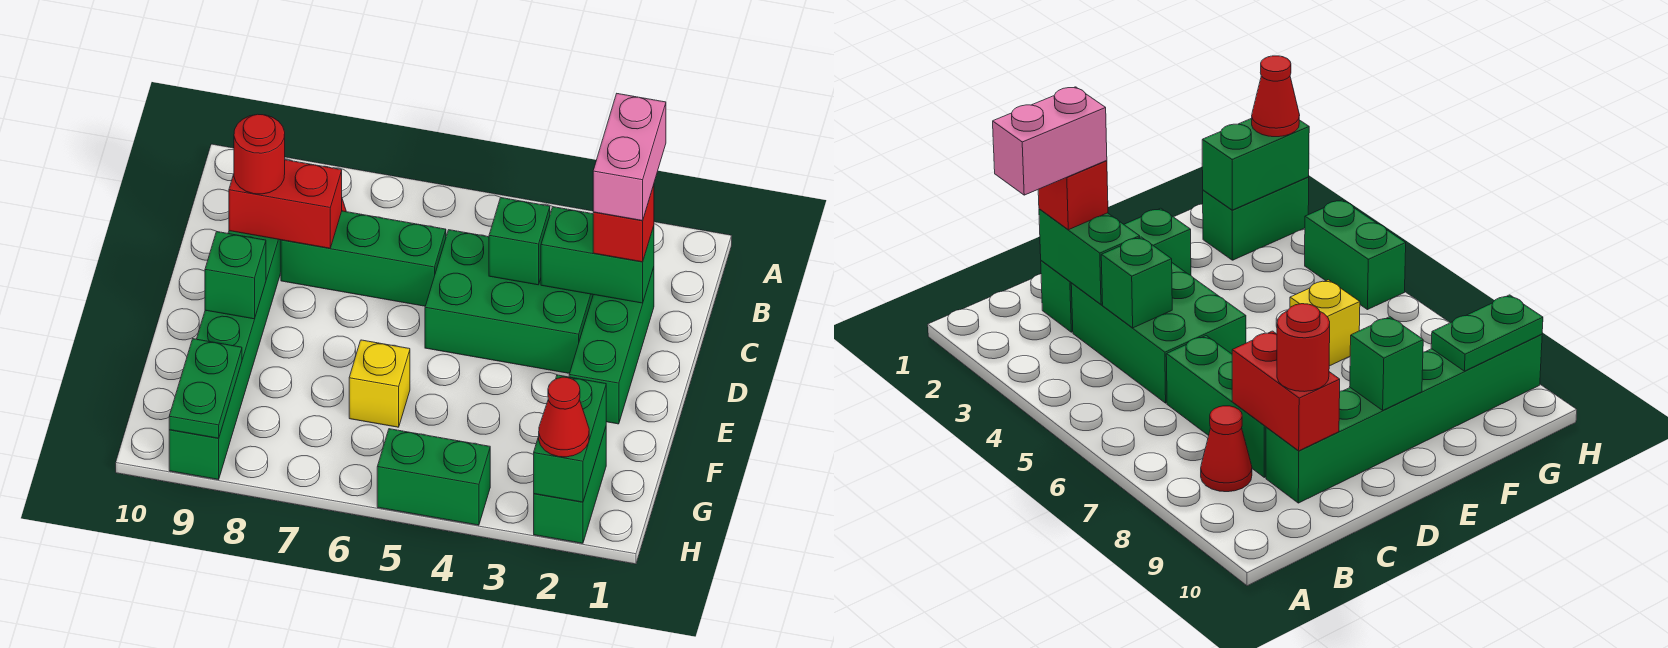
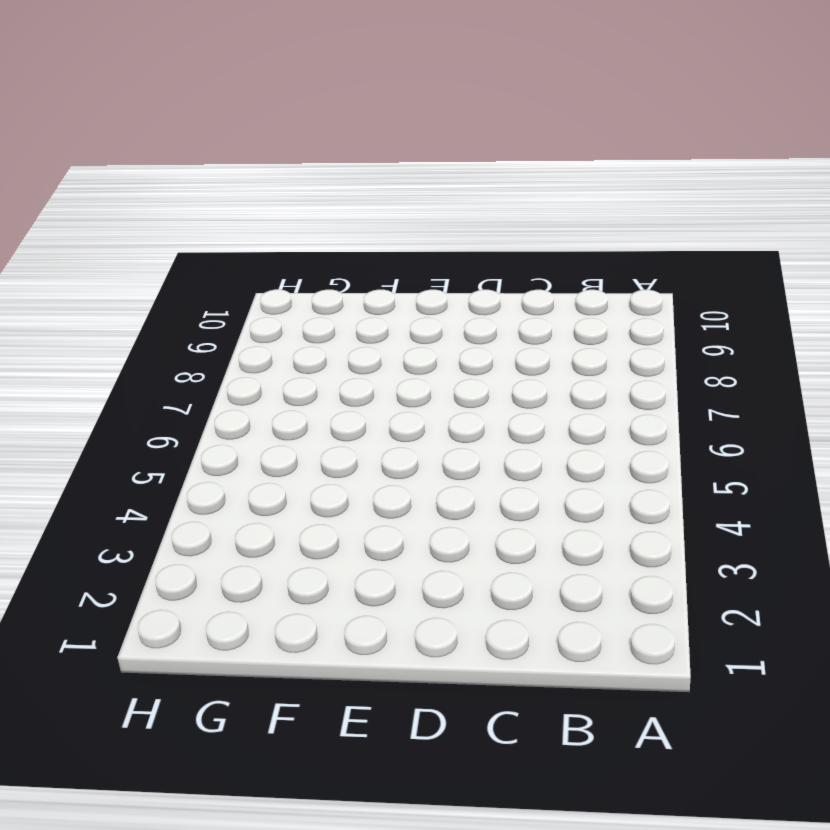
none -> red 1x1 cone [1201,406,1252,492]
none -> green 1x3 brick [569,267,654,424]
none -> green 2x3 brick [425,230,593,374]

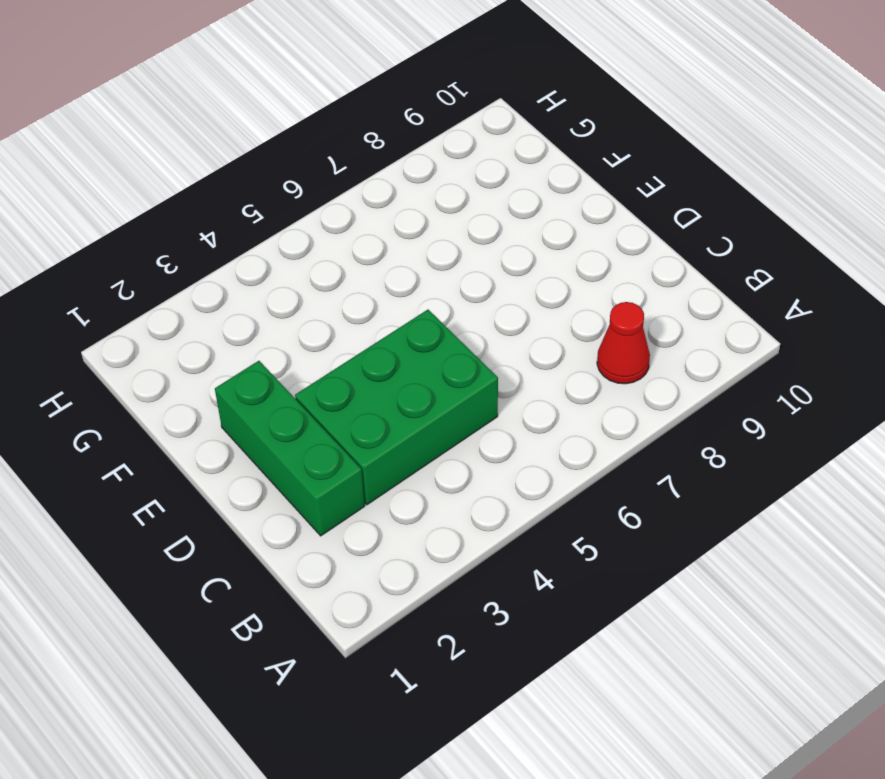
none -> green 1x3 brick [281,211,446,306]
none -> green 1x6 brick [169,231,281,480]
none -> yellow 1x1 brick [349,340,410,427]

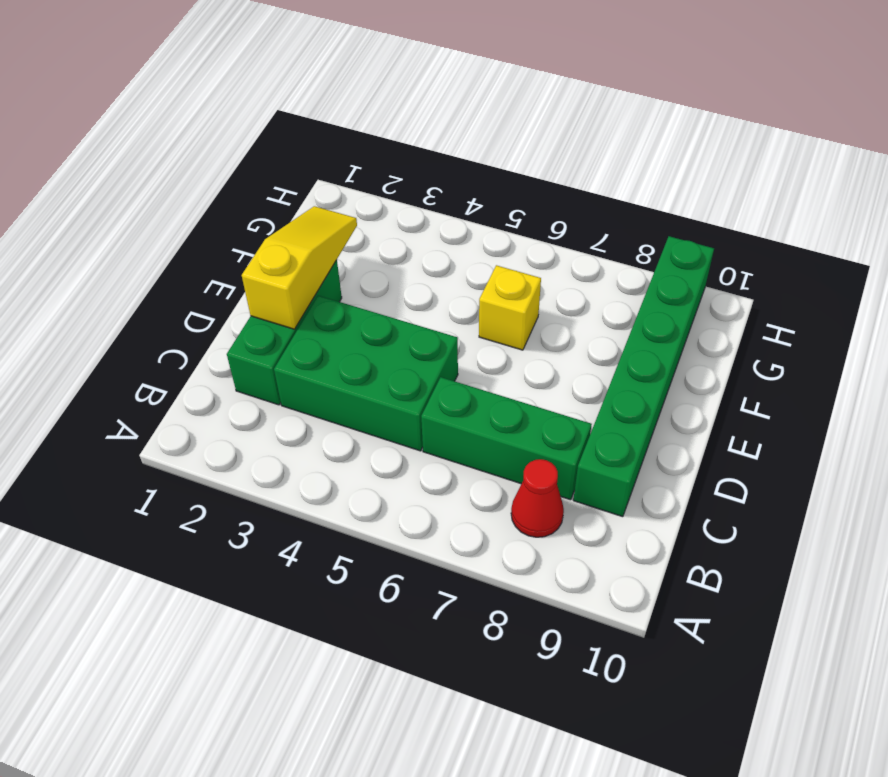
yellow 1x3 slope [242,206,357,329] -> none
none -> green 1x2 brick [534,428,606,543]
none -> green 1x2 brick [377,429,490,525]
none -> green 1x2 brick [541,207,654,303]

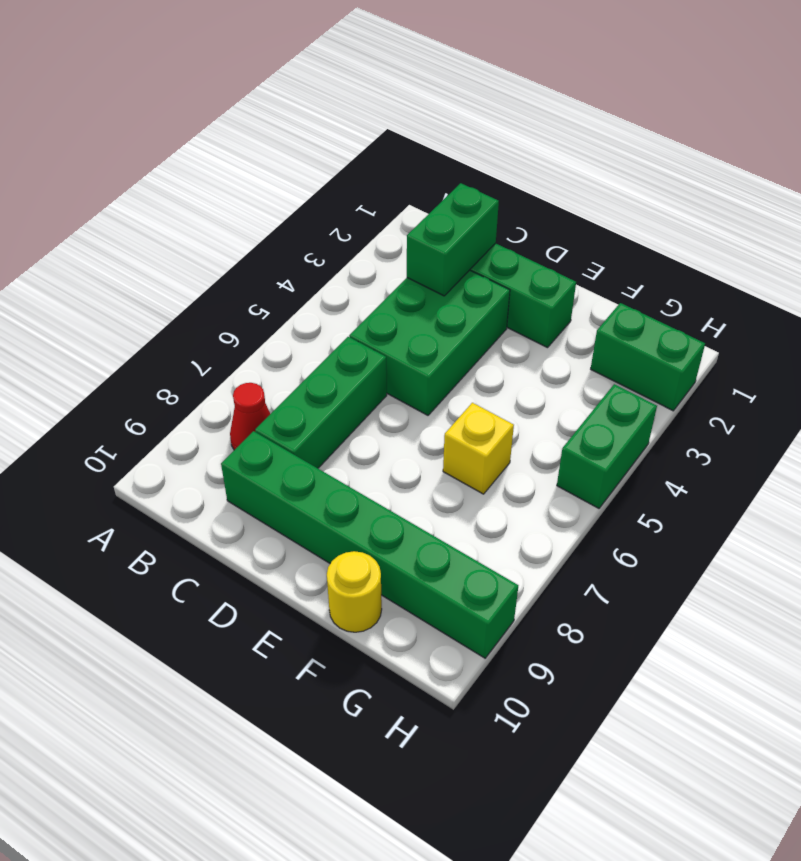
yellow 1x1 round brick [327,551,382,632] -> none
none -> green 1x1 brick [489,198,550,285]
none -> red 1x2 brick [229,160,342,248]
none -> green 1x1 brick [205,232,266,319]

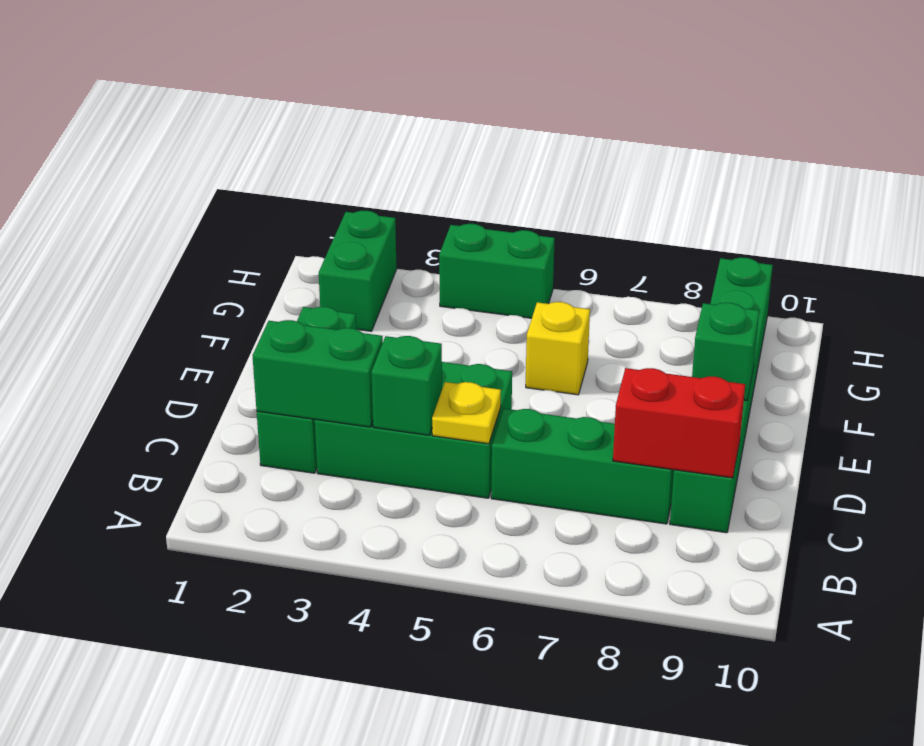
yellow 1x1 plate [432,382,501,444] -> none
none -> red 1x1 cone [1201,406,1252,492]
none -> green 1x2 brick [534,375,606,502]
none -> green 1x2 plate [169,339,242,438]

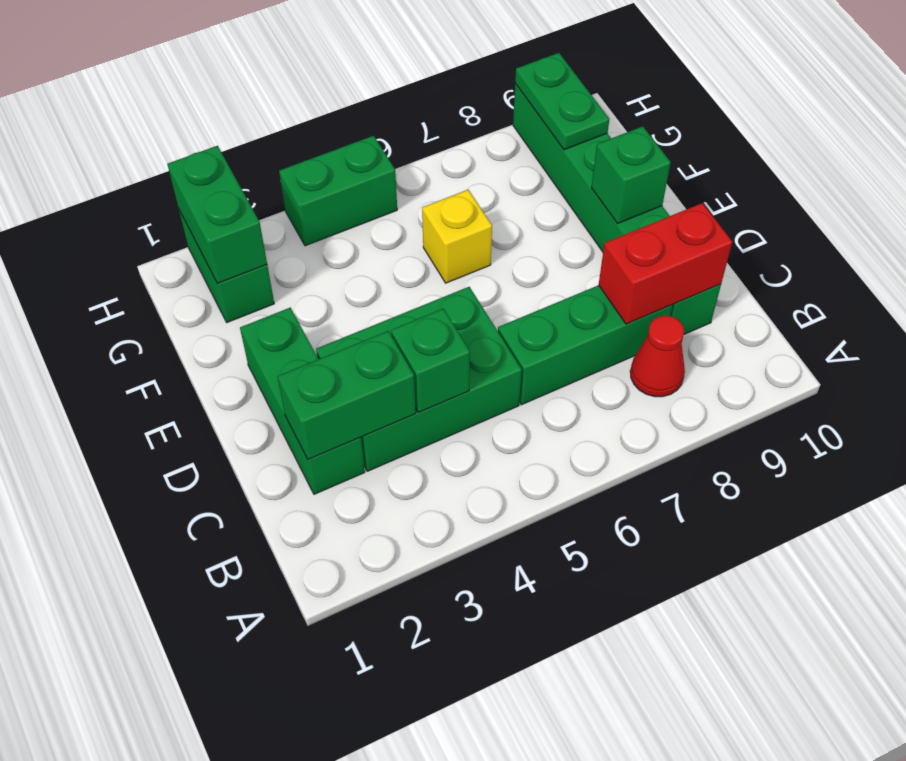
none -> red 1x1 brick [593,185,654,262]
none -> red 1x1 round brick [234,114,285,194]
none -> red 1x1 cone [538,377,589,457]

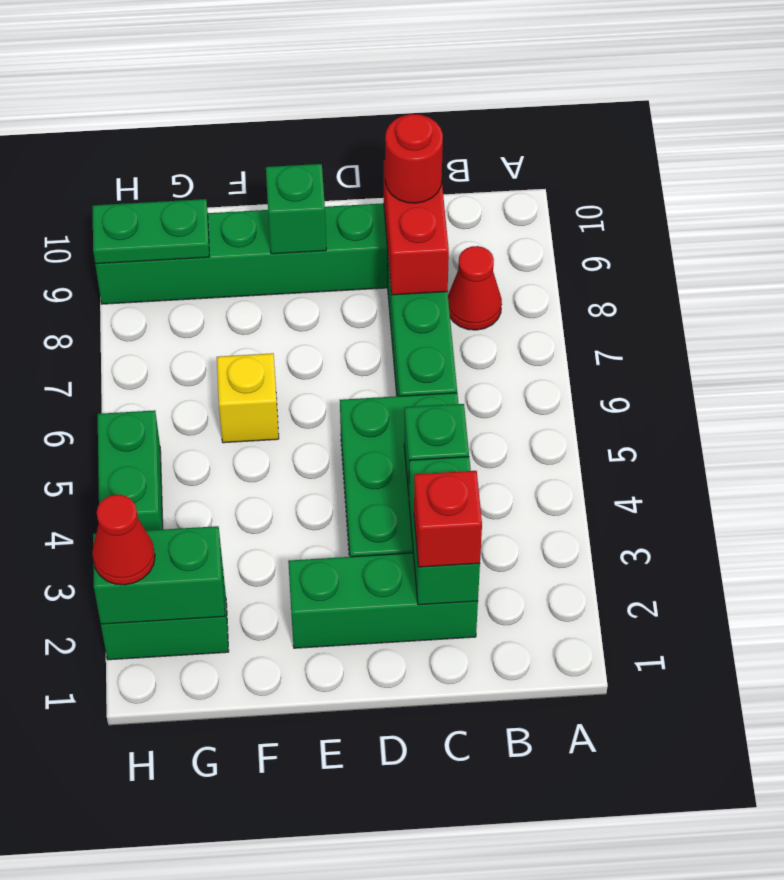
none -> pink 1x2 brick [593,94,666,221]

